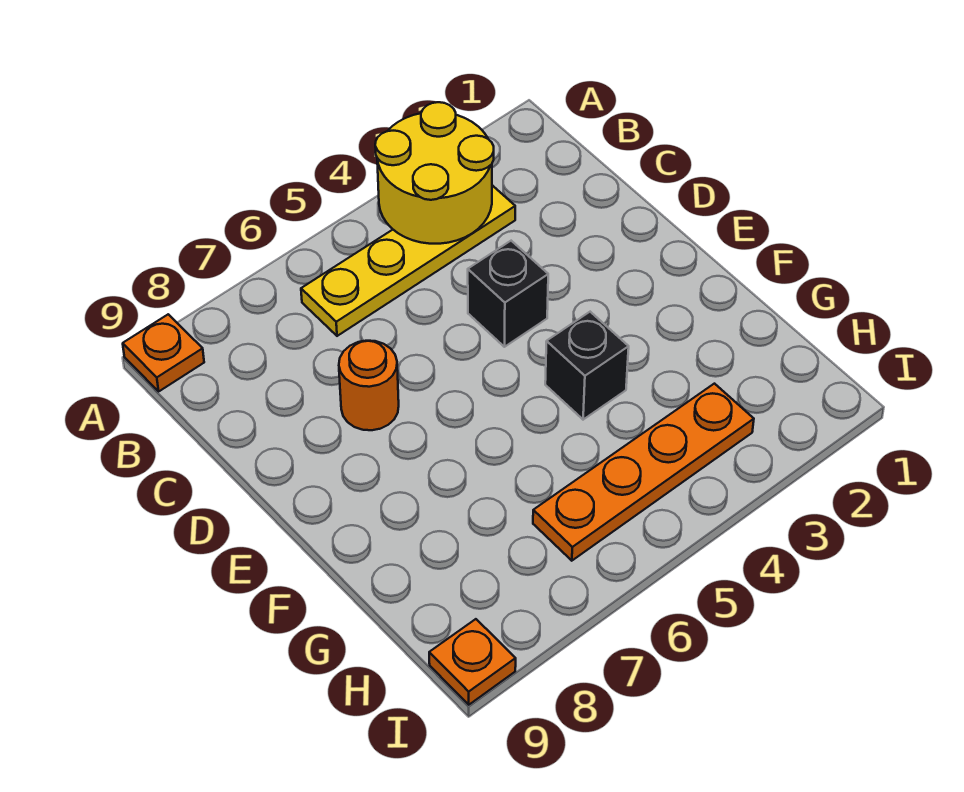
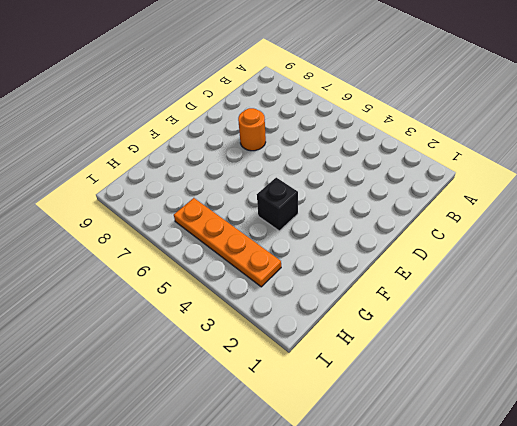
none -> orange 1x1 plate [123,314,204,391]
none -> yellow 1x4 plate [301,185,515,336]

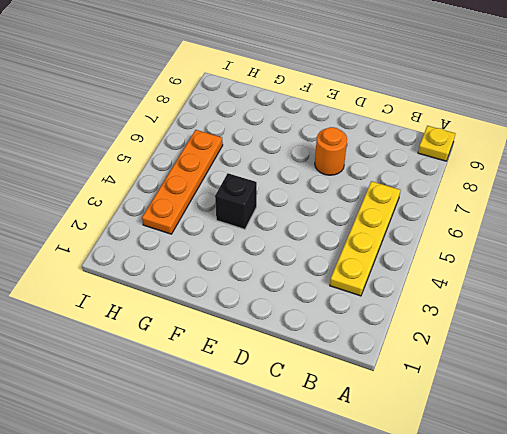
yellow 1x1 plate [418,126,455,161] -> orange 1x1 plate [123,314,204,391]
none -> black 1x1 brick [468,241,548,347]
none -> orange 1x1 plate [429,619,516,705]

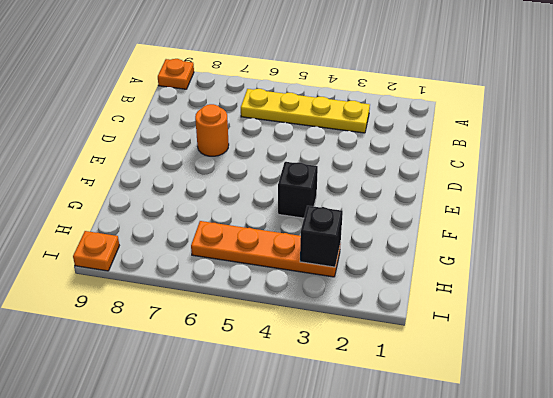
black 1x1 brick [300,206,343,267] -> black 1x1 brick moved to [468,241,548,347]
none -> yellow 2x2 round brick [375,102,494,244]

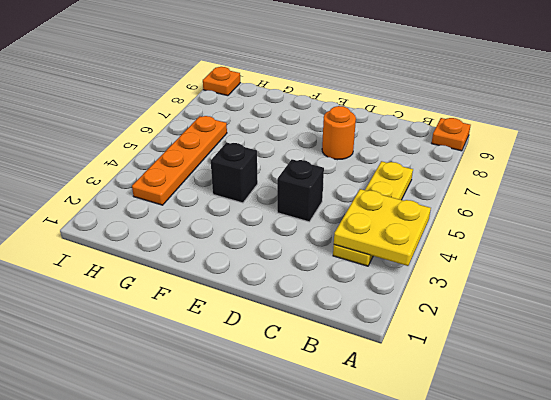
yellow 2x2 plate [334,189,431,266] -> yellow 2x2 round brick [375,102,494,244]

